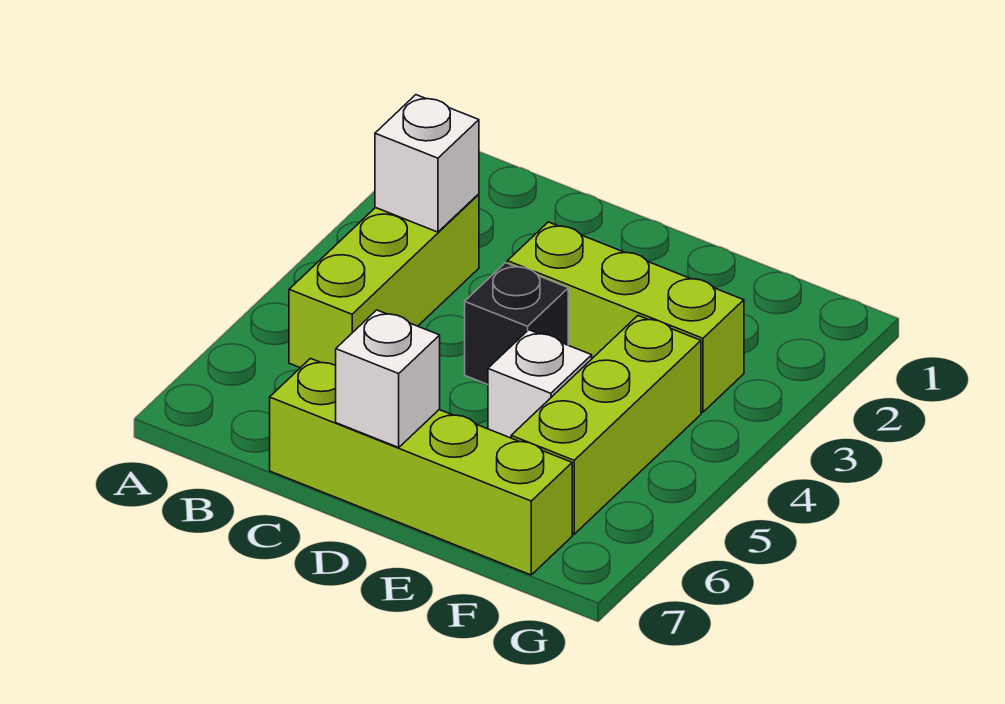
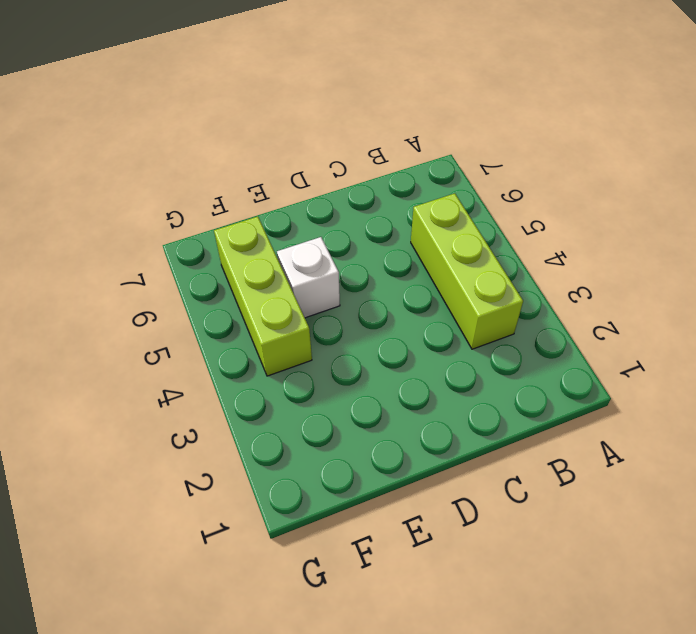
none -> lime 1x4 brick [270,359,572,575]
none -> lime 1x3 brick [507,222,744,412]

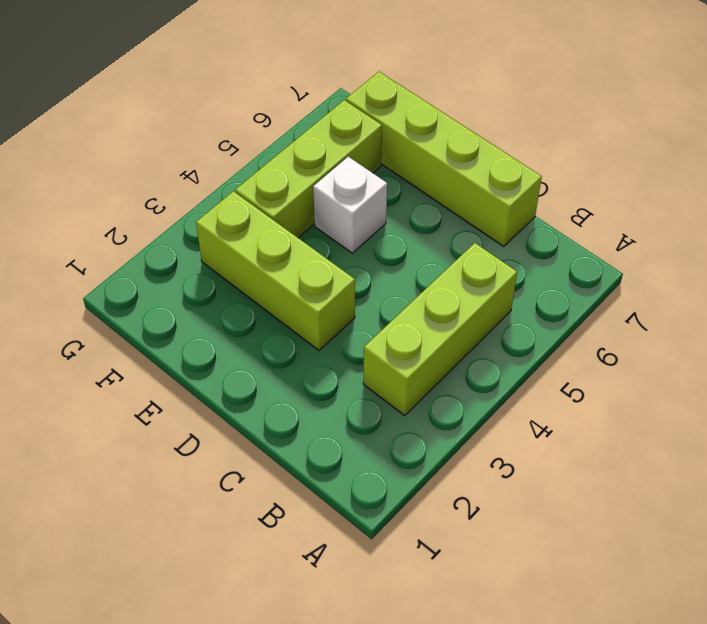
none -> black 1x1 brick [465,263,568,385]
none -> white 1x1 brick [375,95,479,232]

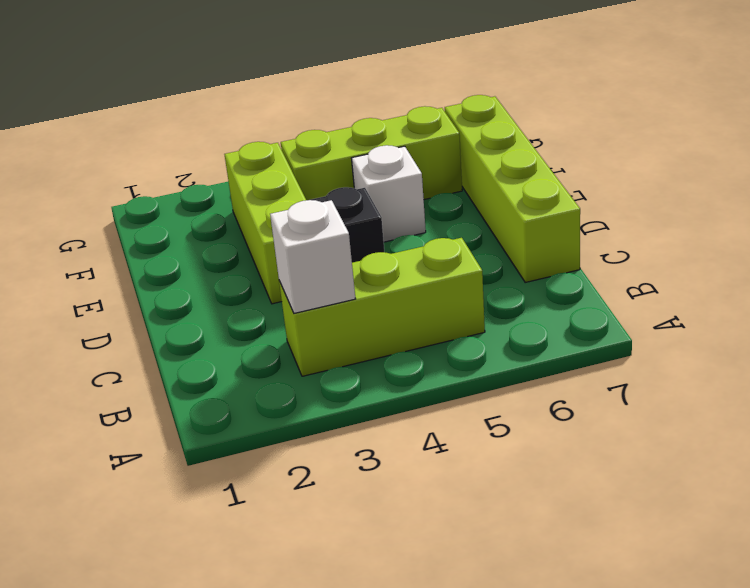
none -> white 1x1 brick [336,310,440,447]

